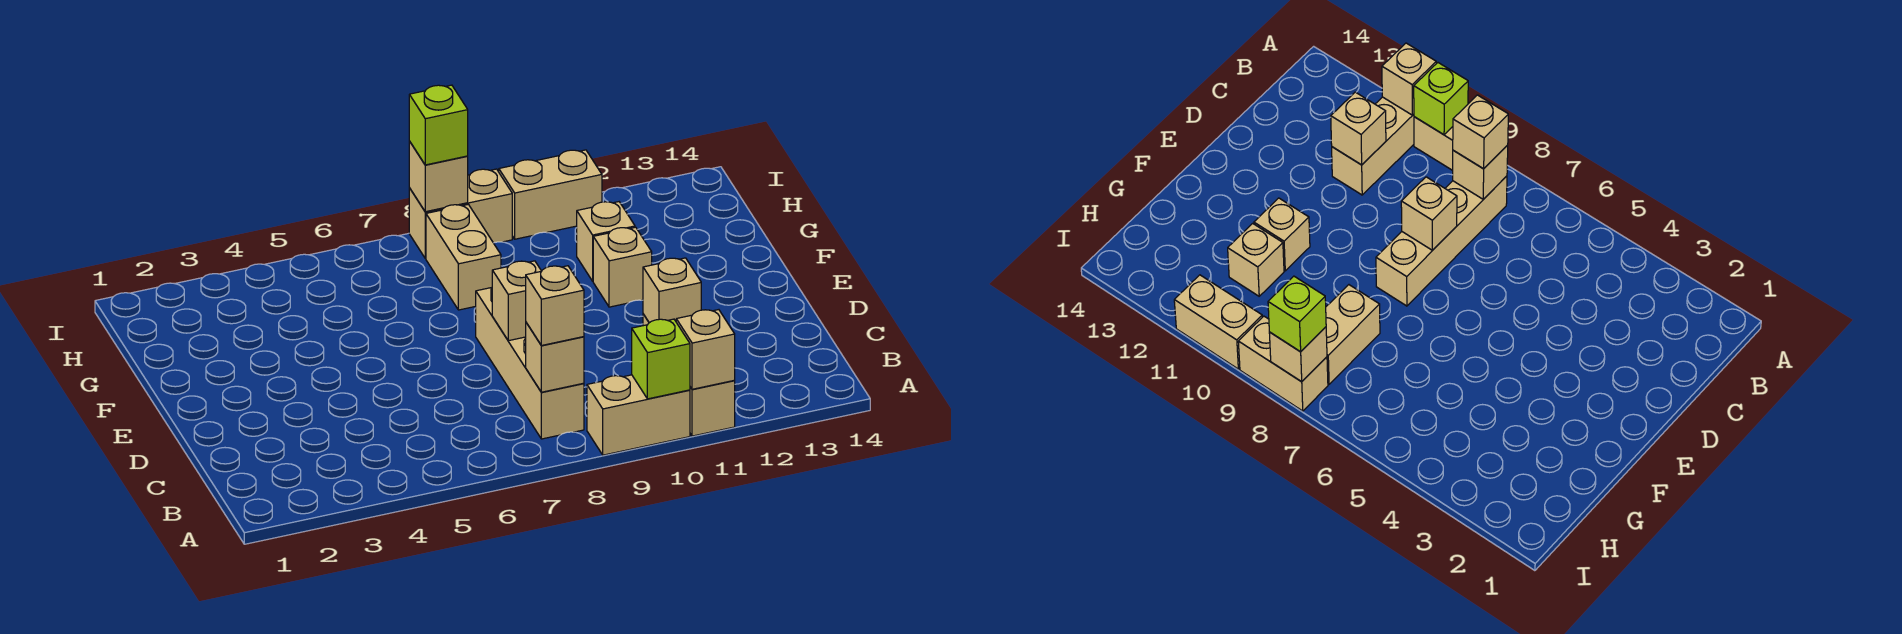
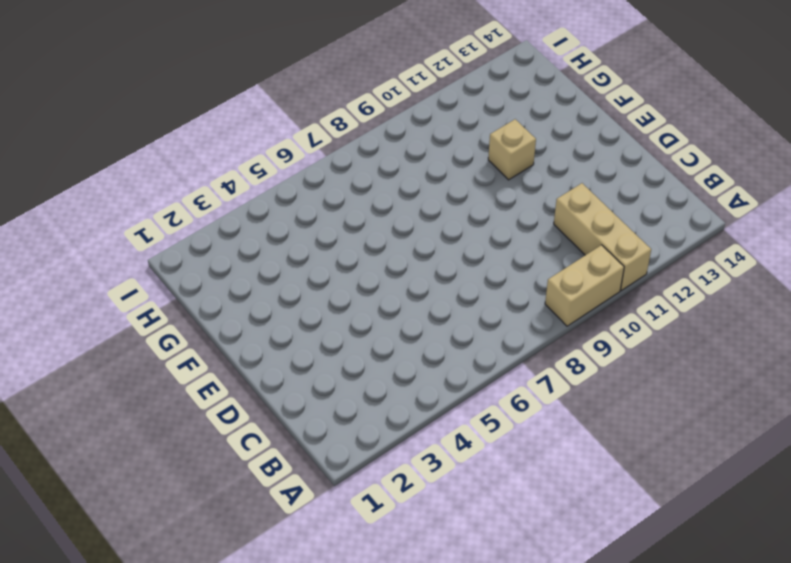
none -> tan 1x4 brick [476,288,584,439]
none -> tan 1x2 brick [426,204,501,310]
none -> tan 1x1 brick [577,202,635,281]

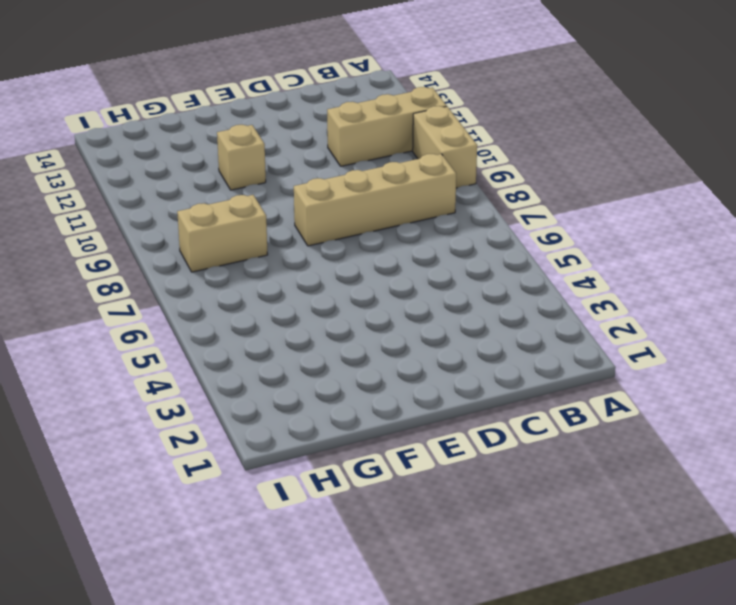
none -> tan 1x1 brick [577,202,635,281]
none -> tan 1x2 brick [409,169,512,258]
none -> tan 1x2 brick [499,150,602,239]

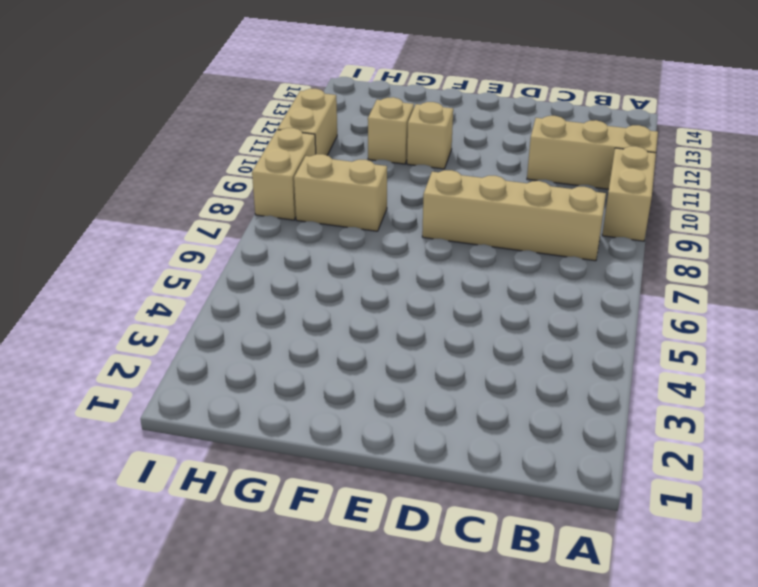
none -> lime 1x1 brick [632,319,690,399]
none -> tan 1x1 brick [676,310,735,389]
none -> tan 1x1 brick [526,323,584,392]

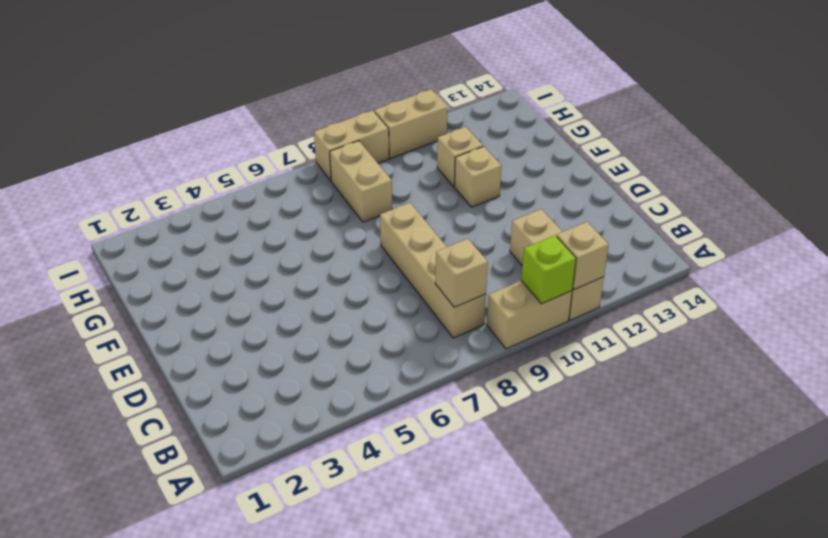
none -> tan 1x1 brick [643,258,701,323]
none -> tan 1x1 brick [492,261,541,341]
none -> tan 1x1 brick [409,141,468,212]

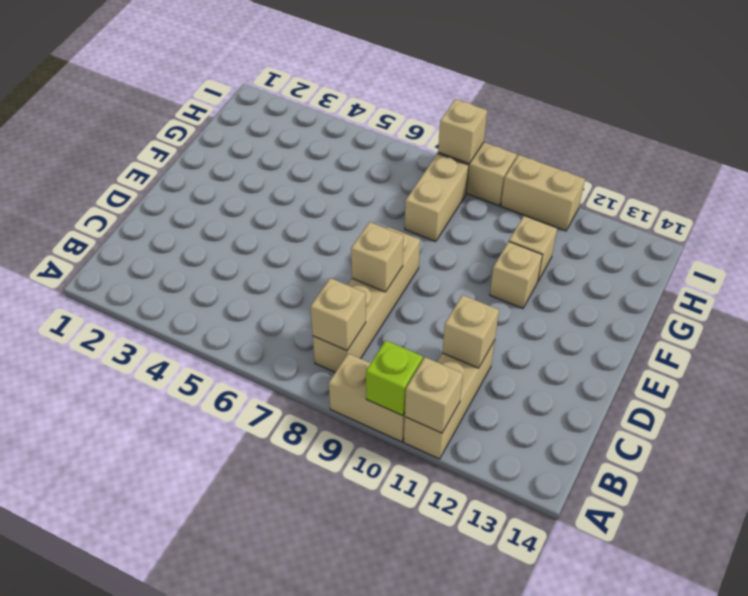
none -> tan 1x1 brick [526,266,584,346]
none -> lime 1x1 brick [409,85,468,165]

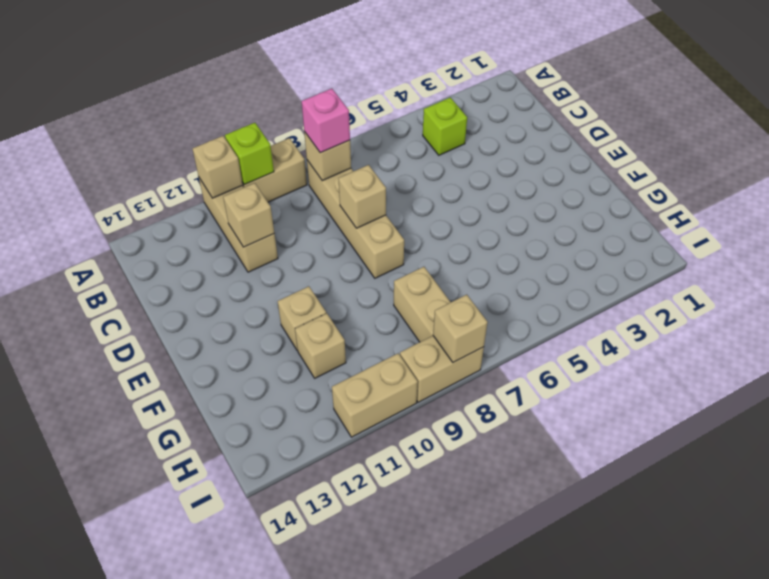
lime 1x1 brick [423,97,467,155] -> lime 1x1 brick moved to [409,85,468,165]
pink 1x1 brick [302,89,350,153] -> tan 1x1 brick [526,266,584,346]

